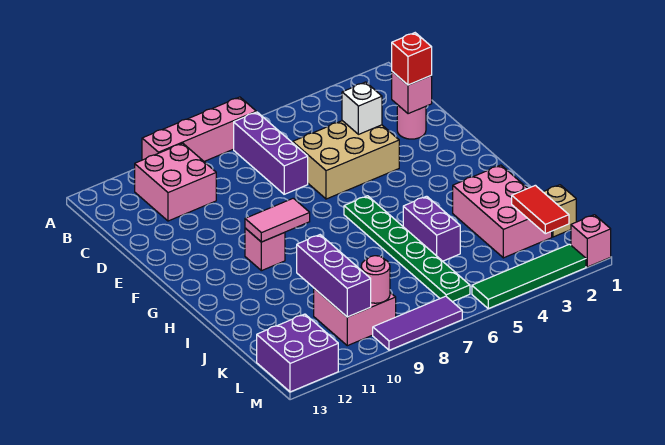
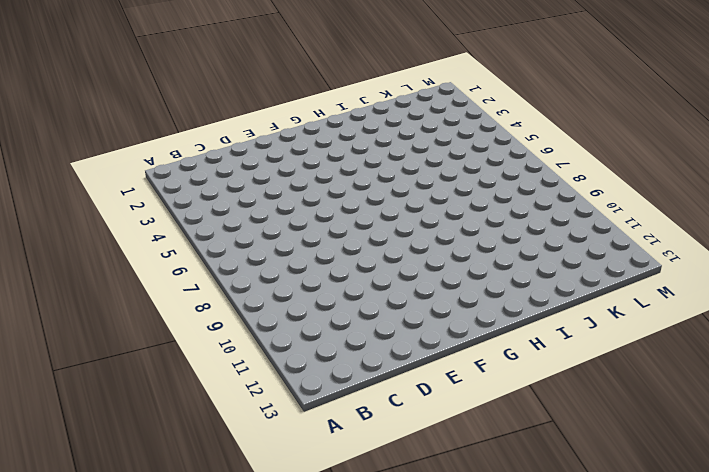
none -> pink 1x4 brick [142,97,256,161]
none -> purple 1x3 brick [234,112,308,194]
none -> pink 2x2 brick [135,143,216,221]

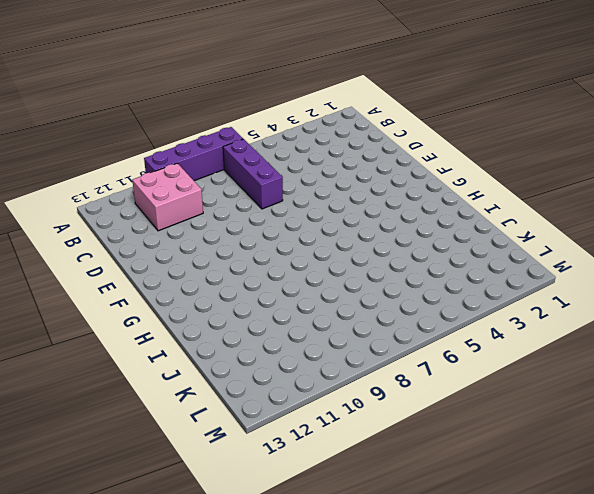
purple 1x4 brick [144,127,243,181] -> pink 1x4 brick [142,97,256,161]
none -> pink 1x1 round brick [397,105,426,139]
none -> tan 2x3 brick [293,121,399,199]
none -> green 1x6 plate [344,196,470,302]

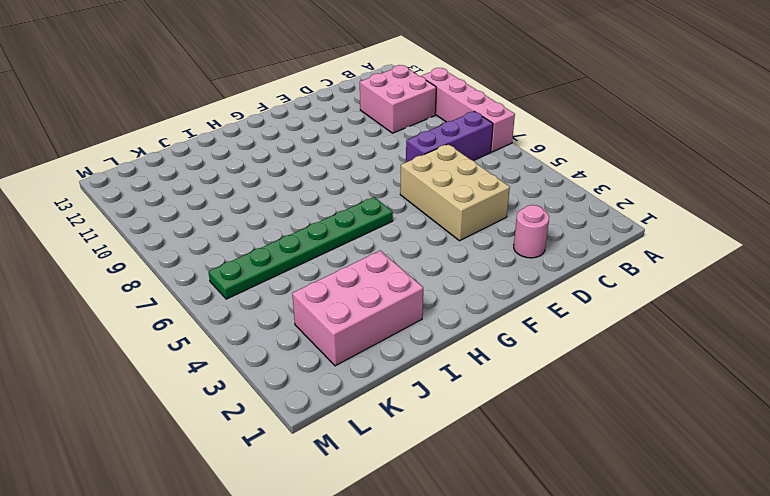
none -> pink 1x1 brick [245,228,285,271]
none -> purple 1x2 brick [403,196,460,261]
none -> tan 1x1 brick [544,185,576,237]

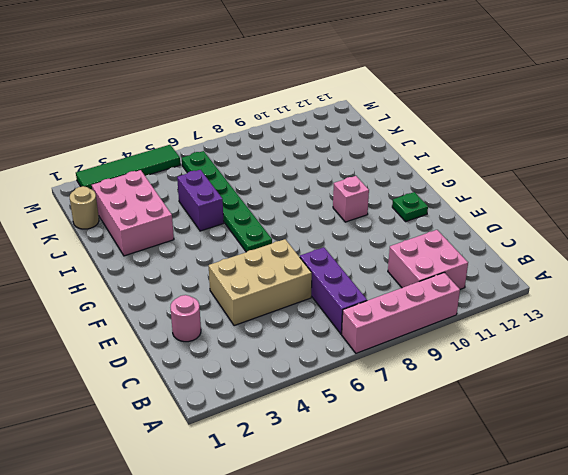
green 1x1 plate [392,192,428,221] -> none
tan 1x1 round brick [70,186,99,229] -> tan 1x1 brick [544,185,576,237]
none -> pink 2x2 brick [314,268,396,346]
none -> purple 2x2 brick [257,314,338,392]
none -> pink 1x1 brick [571,215,611,267]

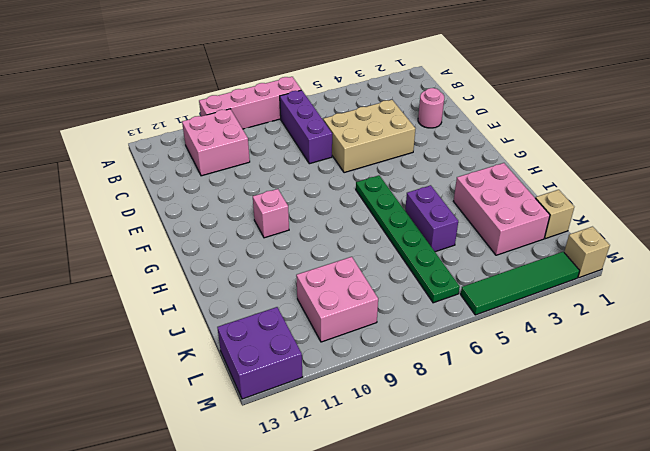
tan 1x1 brick [564,227,610,278] -> pink 1x1 brick [571,215,611,267]
none -> purple 1x3 tile [373,296,462,350]
none -> pink 1x1 brick [392,72,432,114]
none -> white 1x1 brick [342,82,382,134]

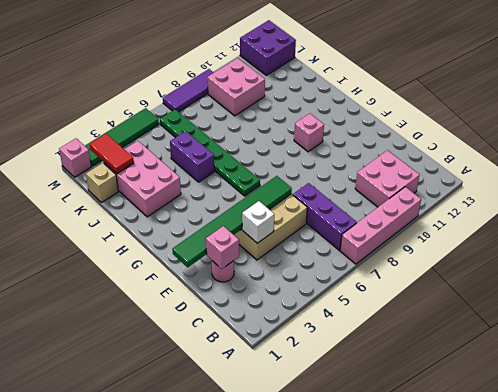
green 1x6 tile [172,176,292,267] -> none
none -> pink 1x2 tile [245,198,310,242]
none -> purple 1x3 brick [297,235,371,317]
none -> pink 1x1 round brick [361,256,390,303]

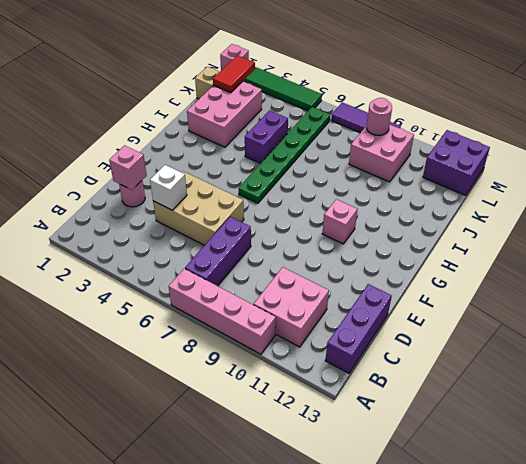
purple 1x3 brick [325,284,392,373] -> purple 1x3 brick moved to [297,235,371,317]
none -> pink 1x2 tile [245,198,310,242]
none -> red 1x1 brick [392,33,432,85]

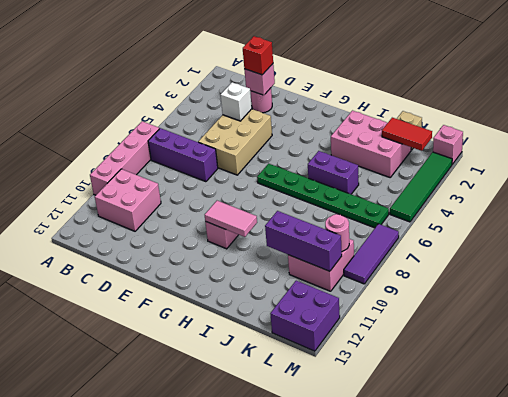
pink 1x2 tile [205,201,257,237] -> pink 1x2 tile turned to [245,198,310,242]

